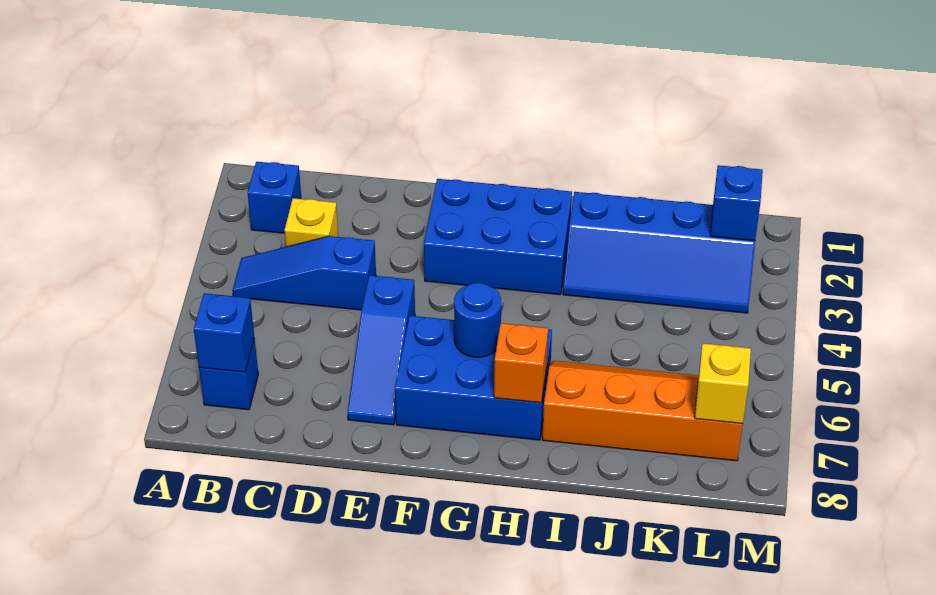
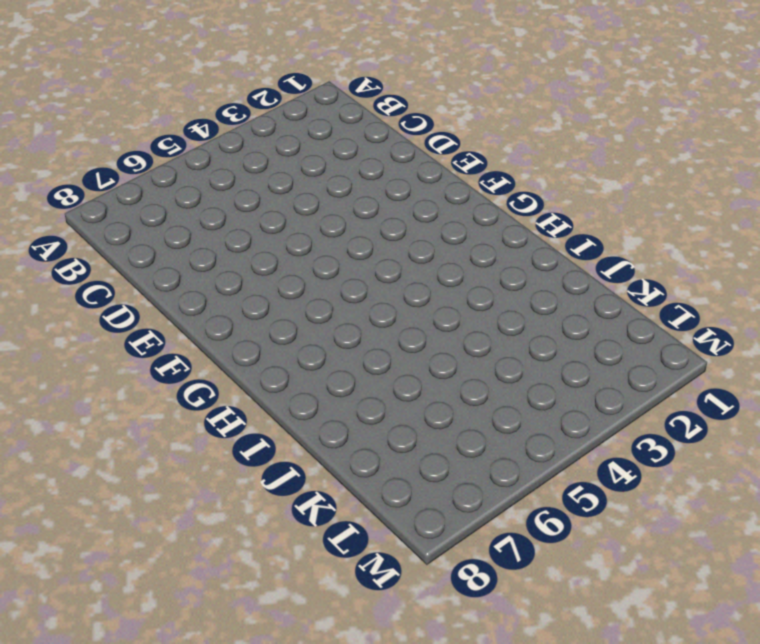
none -> blue 1x1 brick [248,162,301,233]
none -> blue 1x3 slope [232,236,376,310]
none -> blue 1x1 brick [199,338,258,410]

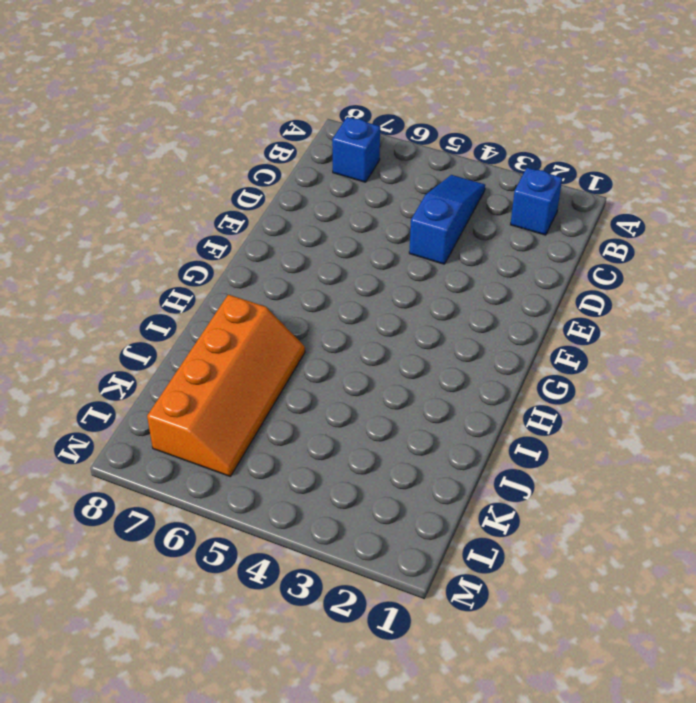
none -> yellow 1x1 brick [284,198,338,247]
none -> blue 1x3 slope [348,275,415,425]
none -> blue 2x3 brick [424,179,572,295]

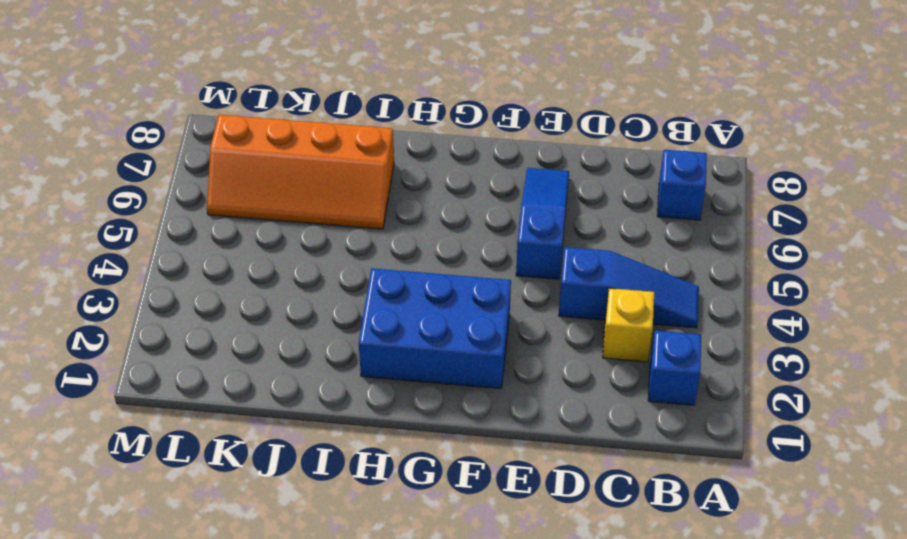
none -> blue 2x3 brick [395,316,552,440]
none -> blue 2x4 slope [563,192,755,313]
none -> blue 1x1 brick [194,293,254,372]

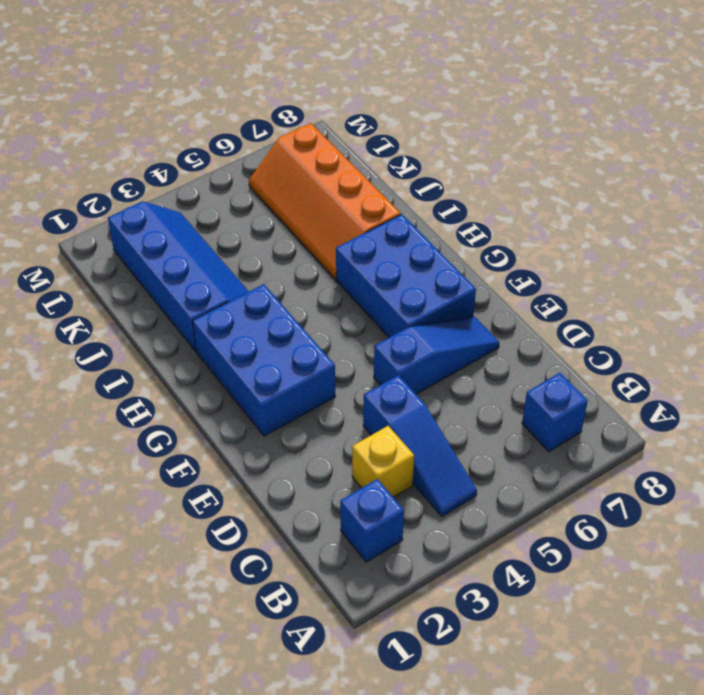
none -> blue 1x1 brick [194,293,254,372]
none -> blue 1x1 round brick [454,283,501,357]
none -> orange 1x1 brick [494,323,548,403]

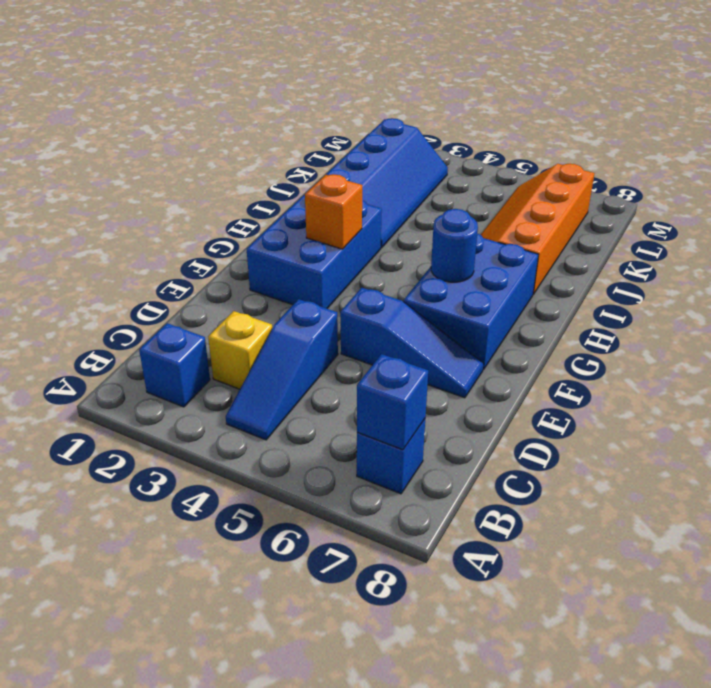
orange 1x1 brick [305,174,362,249] -> orange 1x1 brick moved to [494,323,548,403]
none -> blue 1x1 brick [710,165,763,241]
none -> yellow 1x1 brick [695,343,751,424]

